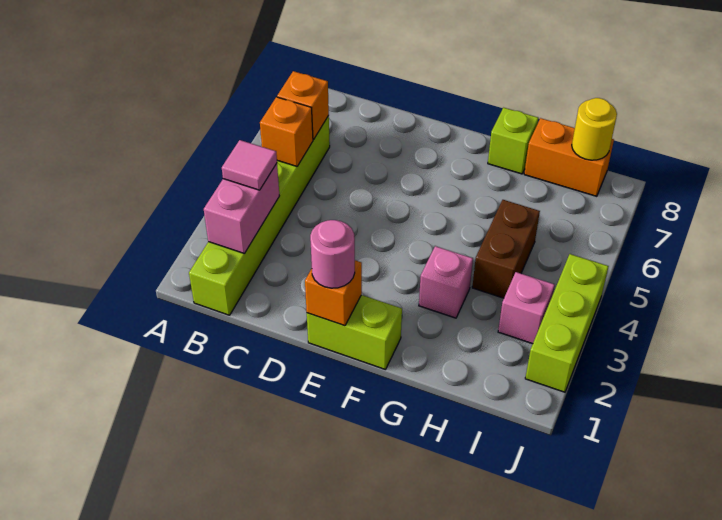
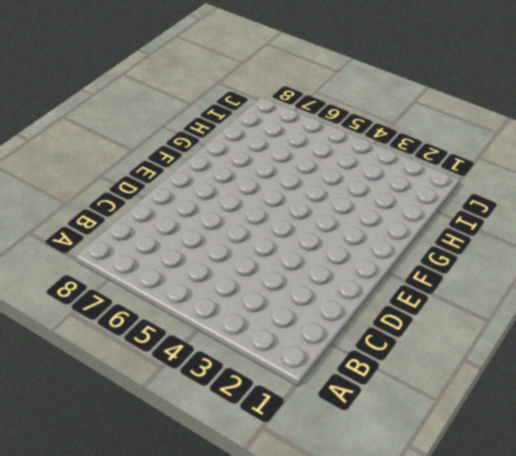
none -> lime 1x6 brick [189,116,330,315]
none -> lime 1x2 brick [307,295,402,370]
none -> pink 1x1 brick [419,246,473,318]

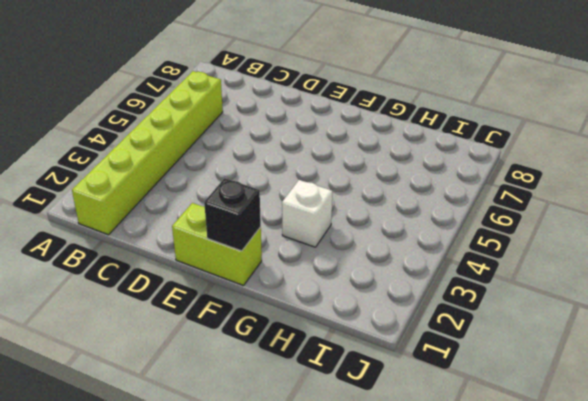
black 1x1 brick [204,178,261,251] -> none
white 1x1 brick [282,180,332,247] -> pink 1x1 brick [419,246,473,318]
none -> lime 1x1 brick [488,108,538,174]
none -> brown 1x2 brick [472,200,540,298]
none -> orange 1x2 brick [524,118,614,196]

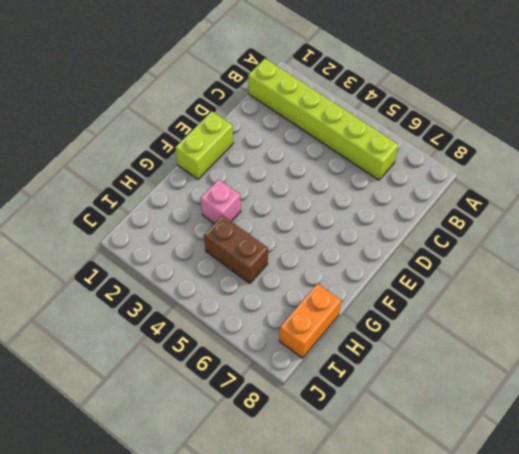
none -> lime 1x1 brick [488,108,538,174]
none -> pink 1x1 brick [498,272,555,344]
none -> lime 1x3 brick [525,254,609,392]

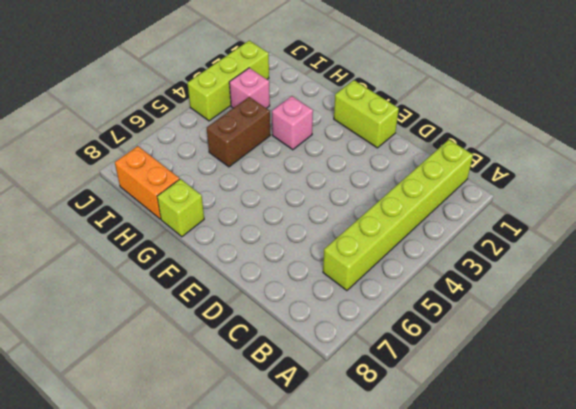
none -> pink 1x2 brick [204,164,279,254]
none -> orange 1x1 brick [260,97,313,166]
none -> orange 1x1 brick [277,71,329,140]

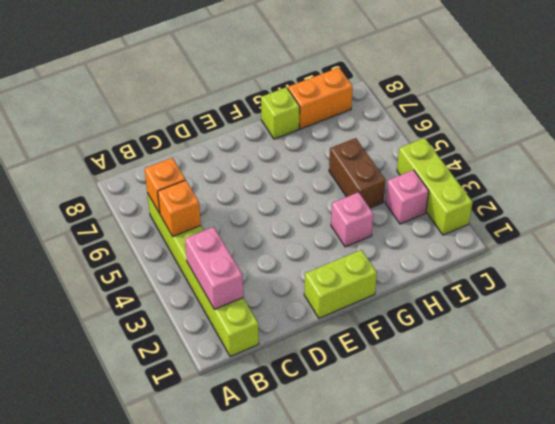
none -> orange 1x1 brick [305,260,362,326]
none -> yellow 1x1 round brick [572,98,617,160]
none -> pink 1x1 tile [222,140,277,190]

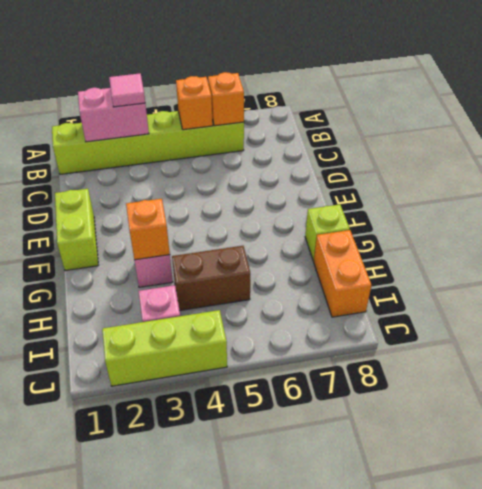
orange 1x1 brick [126,199,170,260] -> orange 1x1 brick moved to [305,260,362,326]
none -> yellow 1x1 round brick [572,98,617,160]
none -> pink 1x1 round brick [310,220,355,288]

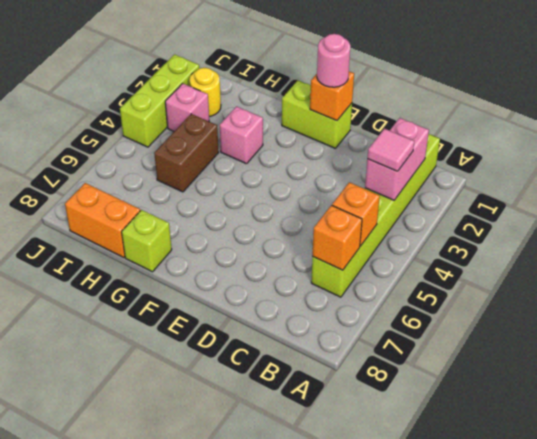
yellow 1x1 round brick [189,68,221,117] -> yellow 1x1 round brick moved to [572,98,617,160]

